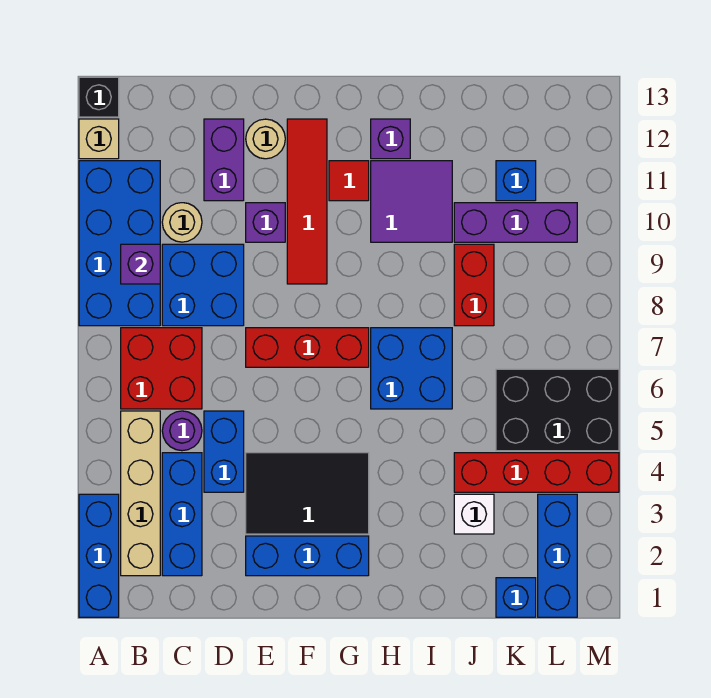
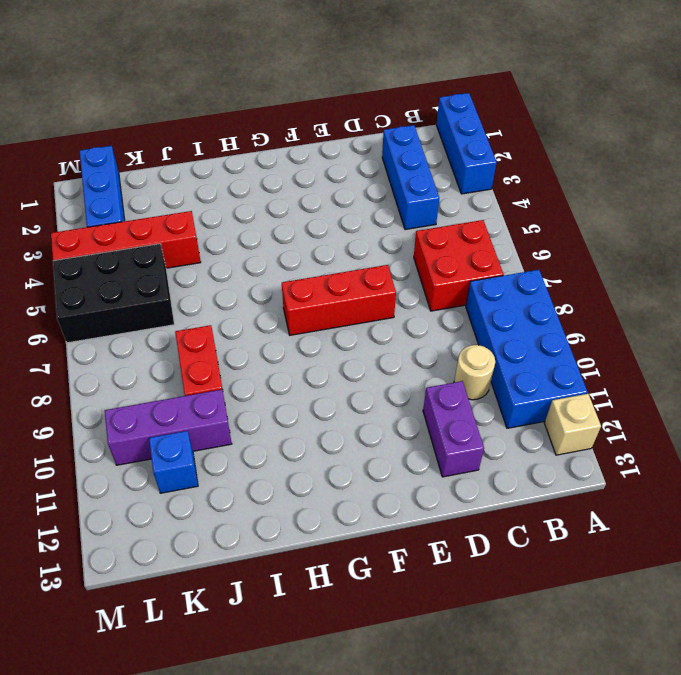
none -> black 1x1 brick [79,77,119,117]
none -> tan 1x4 brick [121,411,160,576]
none -> purple 1x1 round brick [162,411,202,451]
none -> blue 2x2 brick [162,244,244,326]

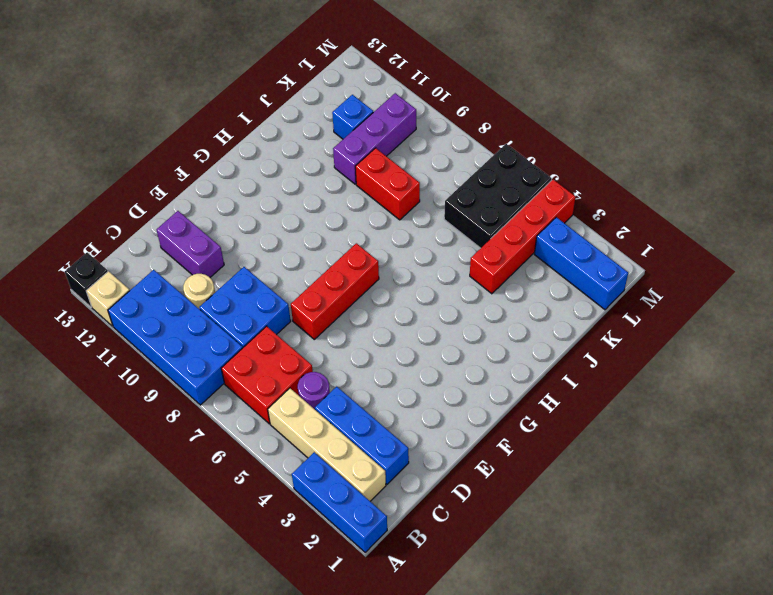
none -> blue 1x2 brick [204,411,244,492]
none -> blue 1x3 brick [246,536,369,576]
none -> black 2x3 tile [246,453,369,534]
none -> purple 1x1 brick [246,203,285,242]

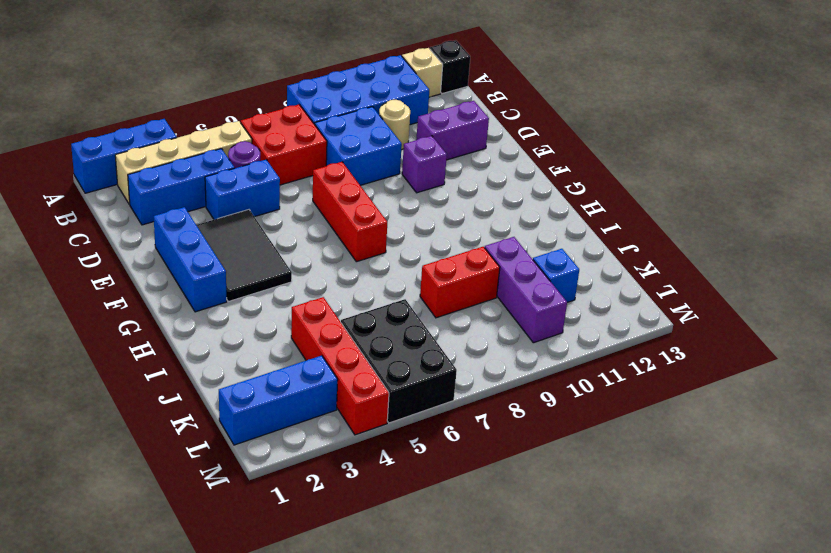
none -> tan 1x1 round brick [246,119,285,159]
none -> red 1x4 tile [287,119,327,284]
none -> red 1x1 tile [329,161,369,201]
none -> blue 2x2 brick [371,328,452,409]

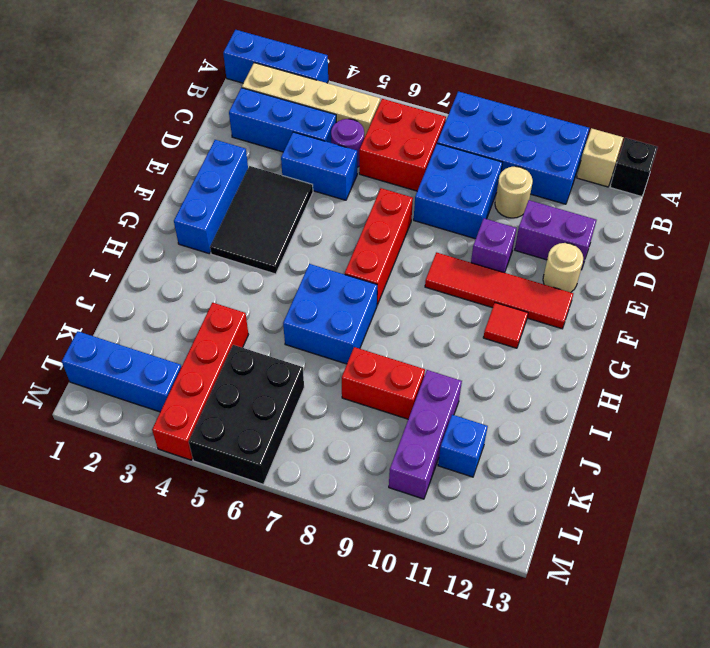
none -> purple 2x2 tile [371,161,452,242]
none -> purple 1x1 brick [371,119,410,159]
none -> white 1x1 brick [454,494,494,534]
none -> blue 1x1 brick [496,578,536,617]

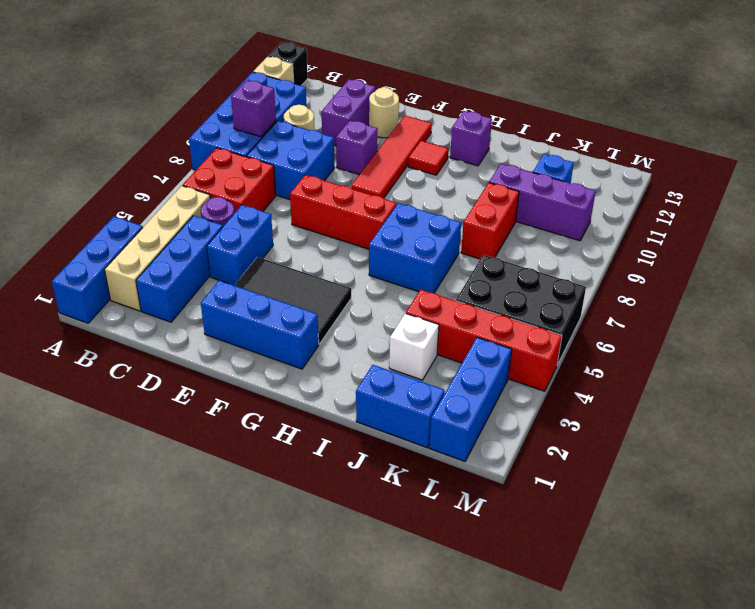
blue 1x2 brick [356,365,445,448] -> blue 1x1 brick [496,578,536,617]
none -> purple 2x2 tile [371,161,452,242]

